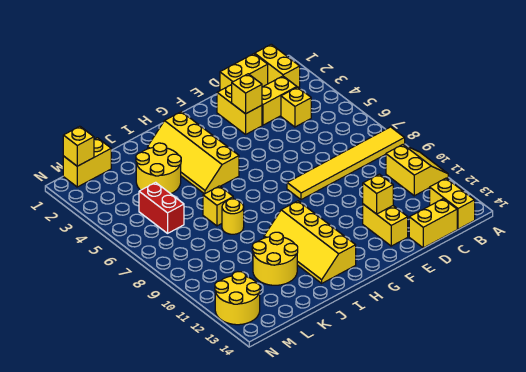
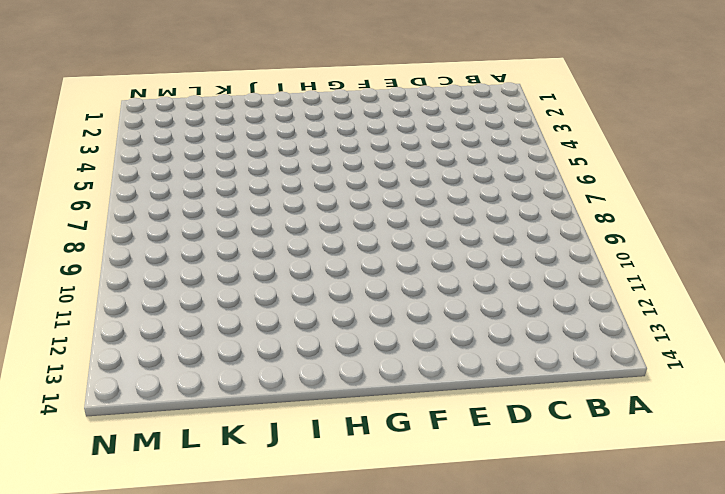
none -> yellow 1x6 tile [287,127,405,200]
none -> yellow 2x2 slope [386,145,448,196]
none -> yellow 1x2 brick [255,44,300,87]

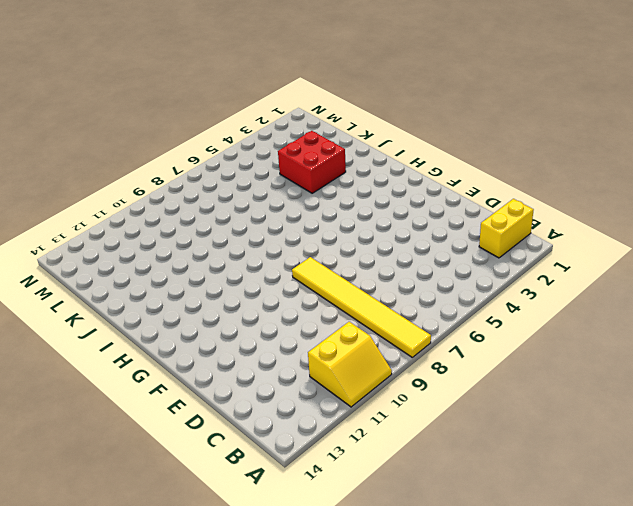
red 2x2 brick [278,131,346,193] -> yellow 2x2 round brick [136,143,181,194]
none -> yellow 1x2 brick [430,178,475,229]
none -> yellow 1x2 brick [220,54,268,90]
none -> yellow 1x2 brick [262,76,297,125]

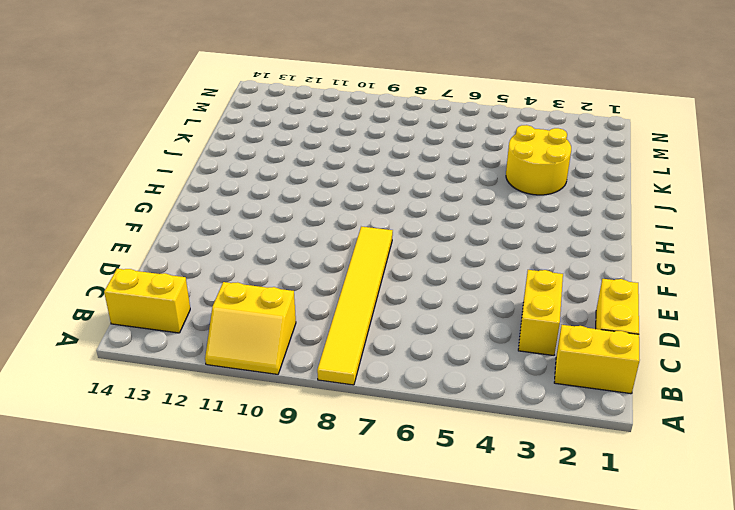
none -> yellow 1x1 brick [281,87,311,127]
none -> yellow 1x2 brick [409,199,457,248]
none -> yellow 1x2 brick [217,85,262,134]

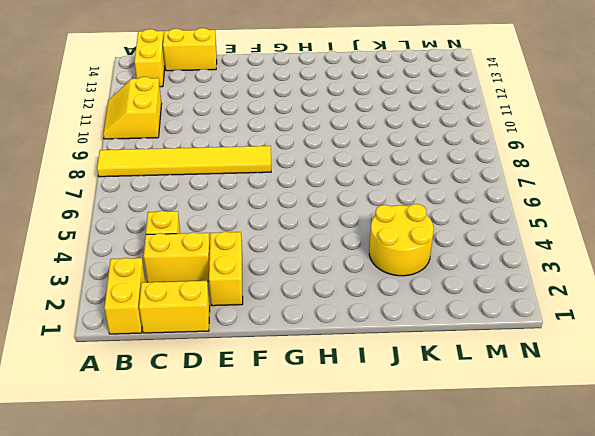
none -> yellow 1x2 brick [363,204,408,246]
none -> yellow 2x4 slope [148,112,239,194]
none -> yellow 2x4 slope [264,201,356,283]

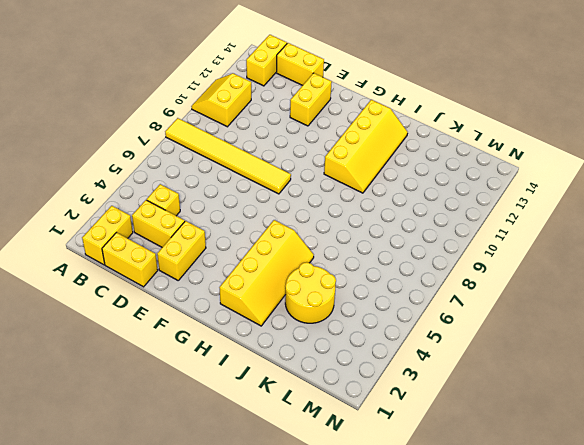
none -> yellow 1x1 brick [203,186,233,226]
none -> yellow 1x1 round brick [222,199,244,234]
none -> yellow 2x2 round brick [252,232,298,285]

